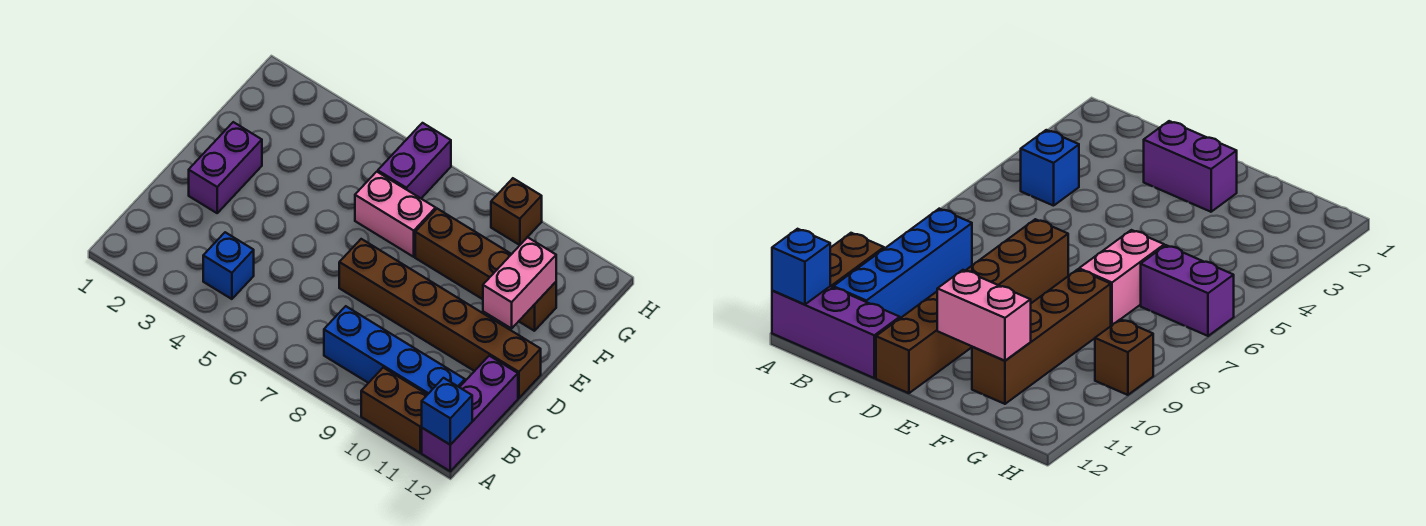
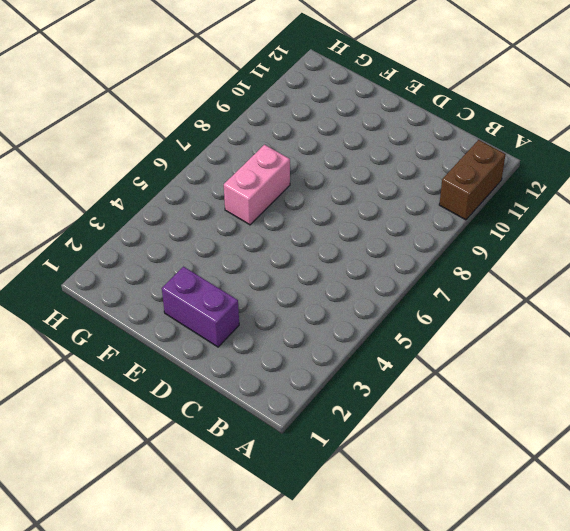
none -> purple 1x3 brick [422,356,518,471]
none -> blue 1x1 brick [203,232,254,299]
none -> blue 1x4 brick [324,306,465,395]

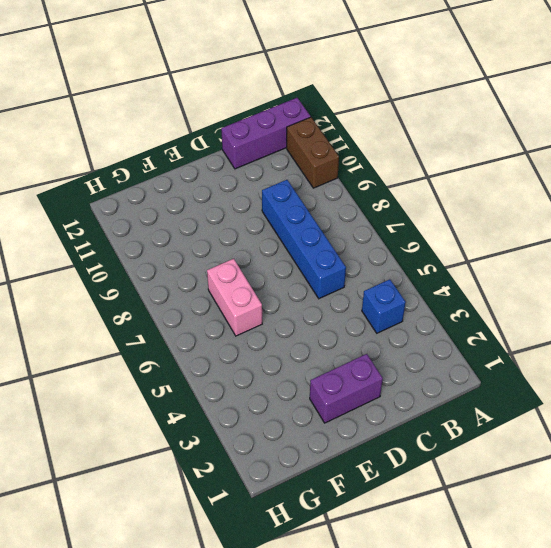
blue 1x4 brick [262,180,346,299] -> blue 1x4 brick moved to [324,306,465,395]
none -> brown 1x6 brick [339,239,541,398]
none -> brown 1x4 brick [415,209,556,331]
none -> purple 1x2 brick [378,123,451,198]

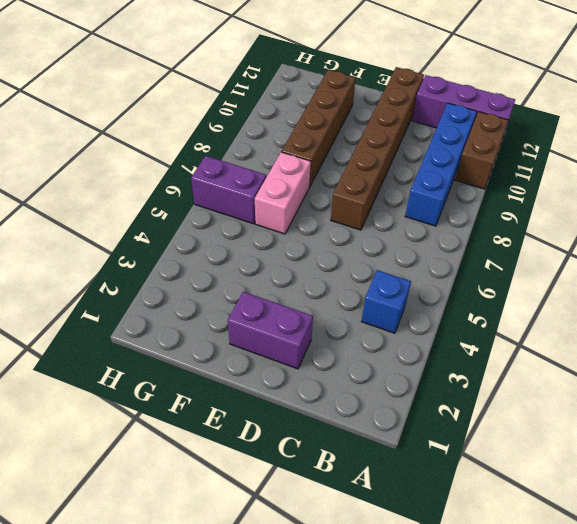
none -> brown 1x1 brick [491,178,542,245]
none -> blue 1x1 brick [422,378,472,445]
none -> pink 1x2 brick [483,237,556,329]

